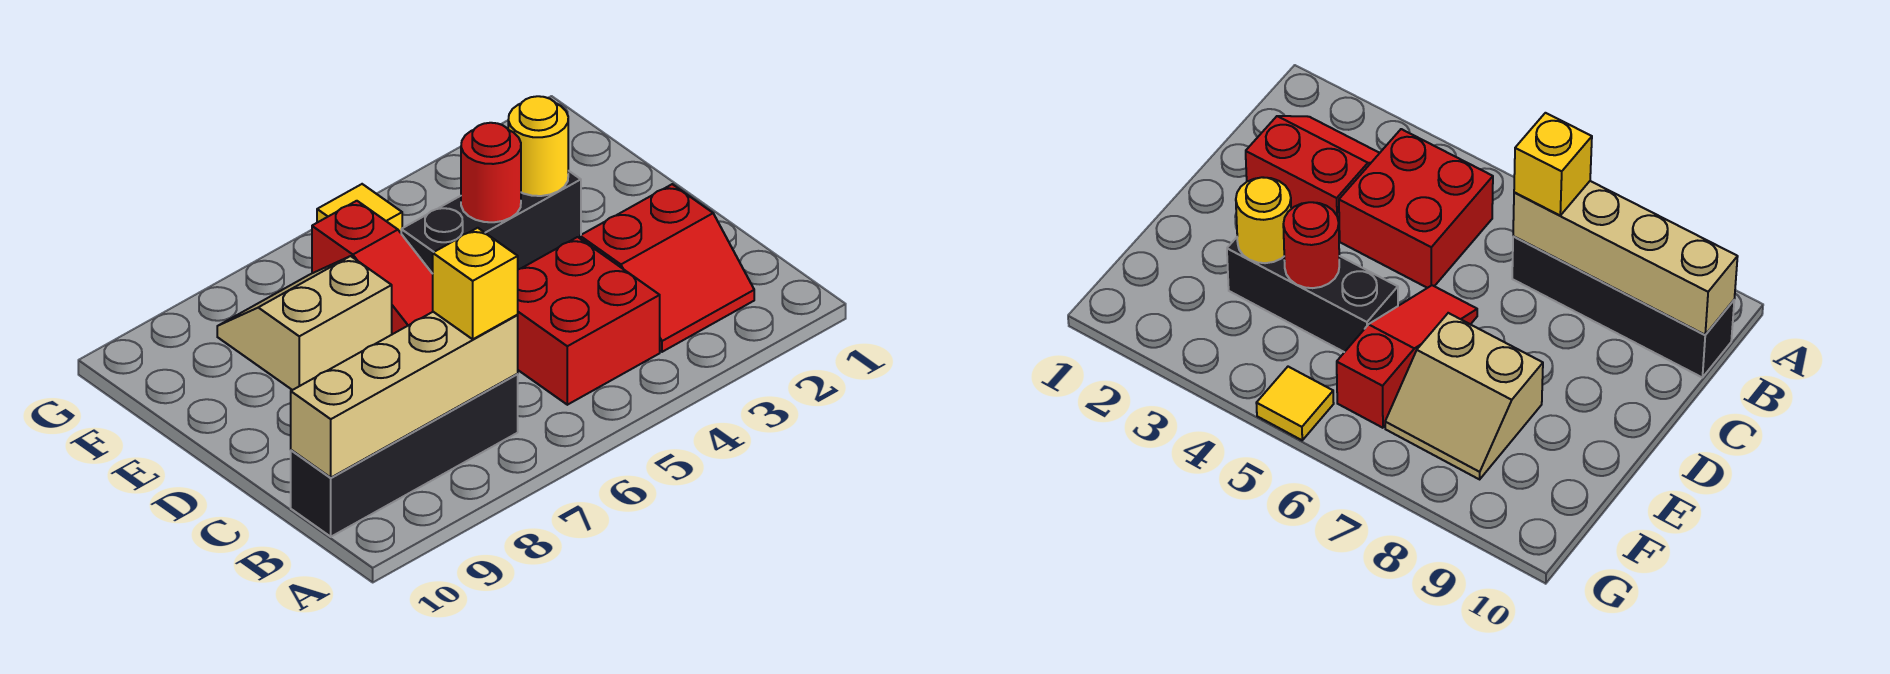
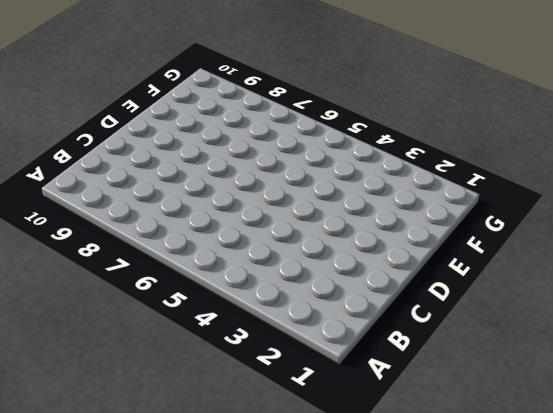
none -> red 2x2 slope [580,184,754,352]
none -> red 2x2 brick [518,237,660,405]

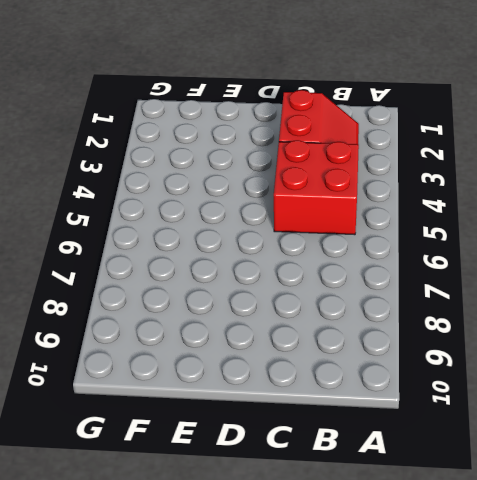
none -> black 1x4 brick [291,374,518,537]
none -> red 1x3 slope [312,201,433,334]

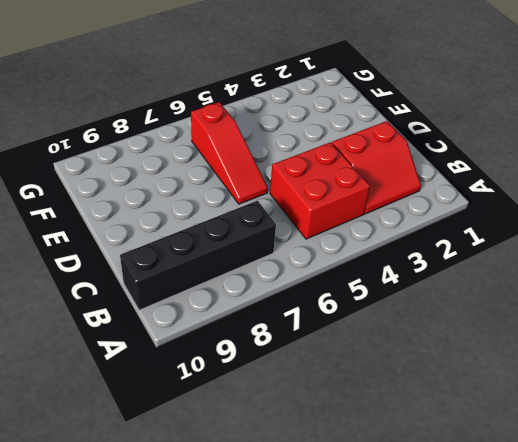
none -> black 1x3 brick [401,171,581,274]
none -> tan 2x2 slope [217,256,392,390]

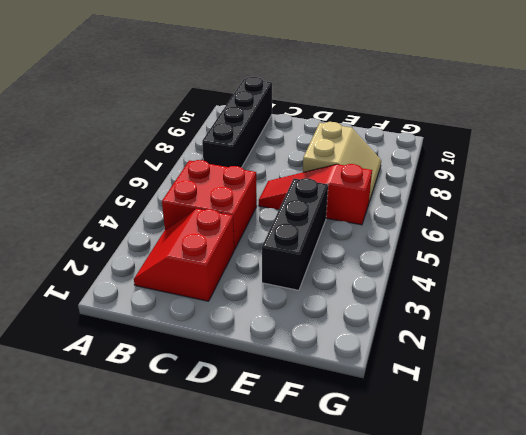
none -> yellow 1x1 tile [317,184,402,232]
none -> tan 1x4 brick [291,312,518,478]

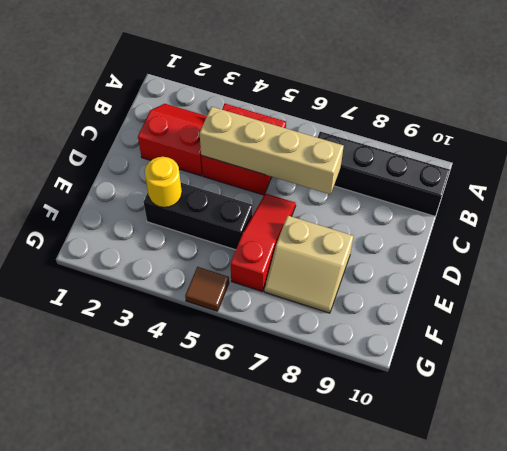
tan 1x4 brick [200,107,344,194] -> tan 1x4 brick moved to [291,312,518,478]
brown 1x1 tile [185,267,229,311] -> yellow 1x1 tile [317,184,402,232]
none -> red 1x1 round brick [461,123,521,222]
none -> yellow 1x1 brick [433,228,518,339]

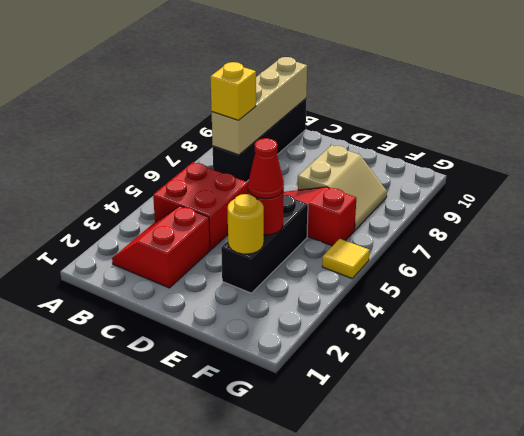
red 1x1 cone [248,138,284,199] -> none

